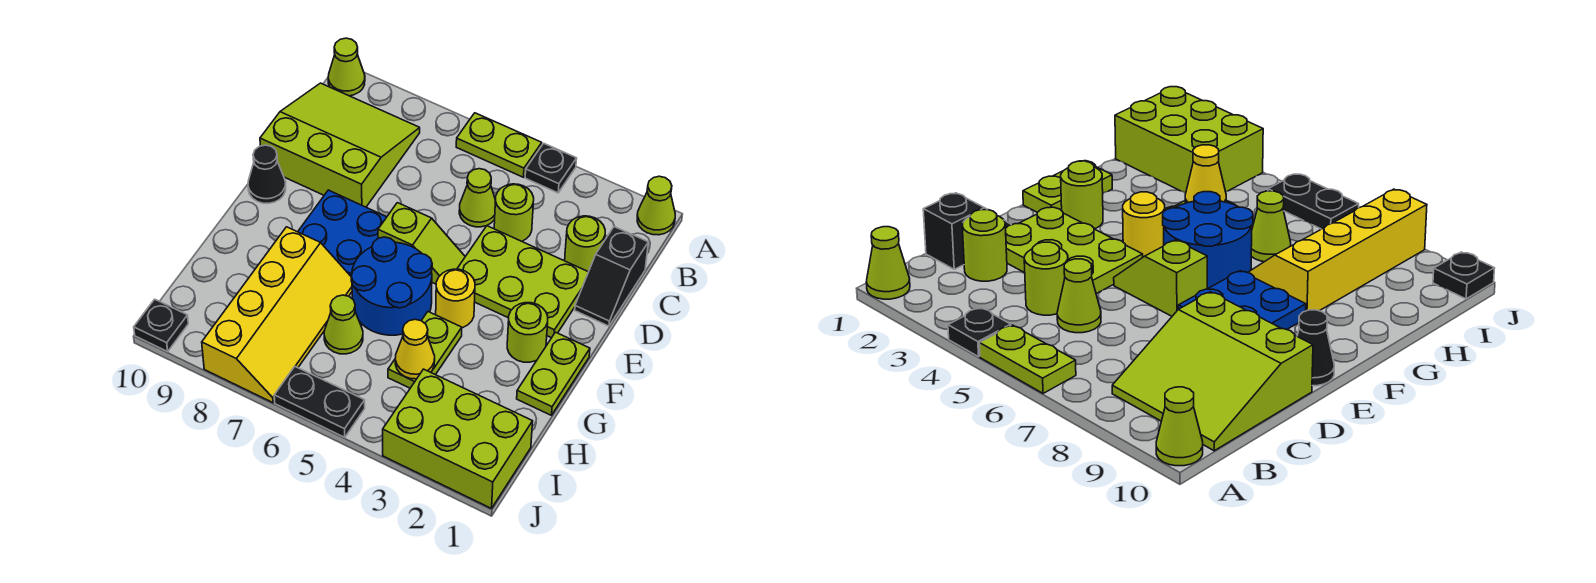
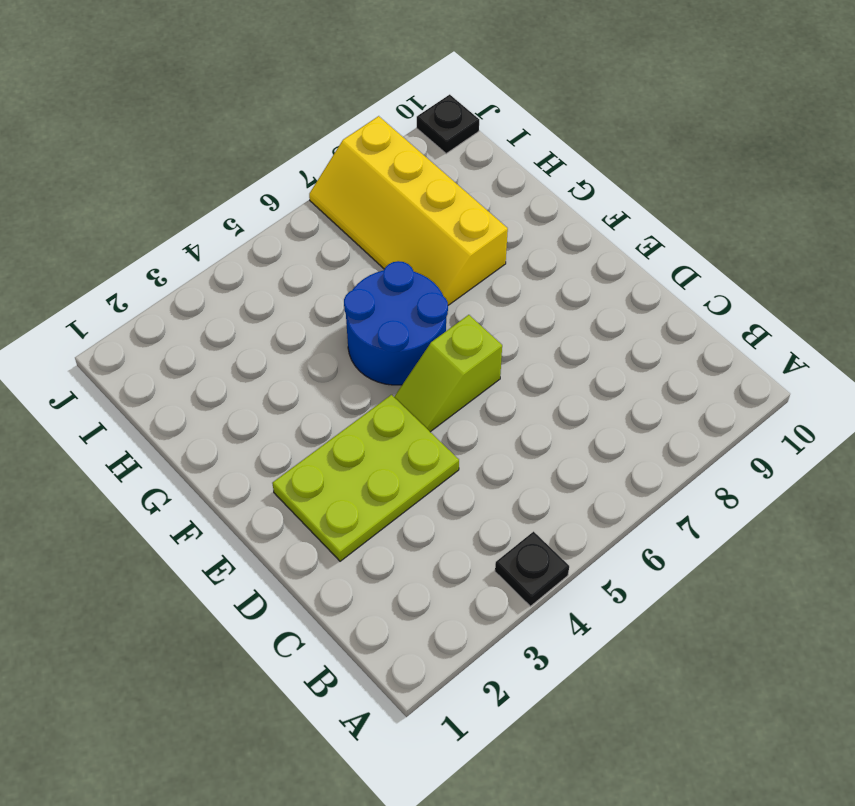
none -> lime 1x1 cone [637,176,675,235]
none -> lime 1x2 plate [456,113,542,177]
none -> lime 1x1 cone [328,38,365,96]

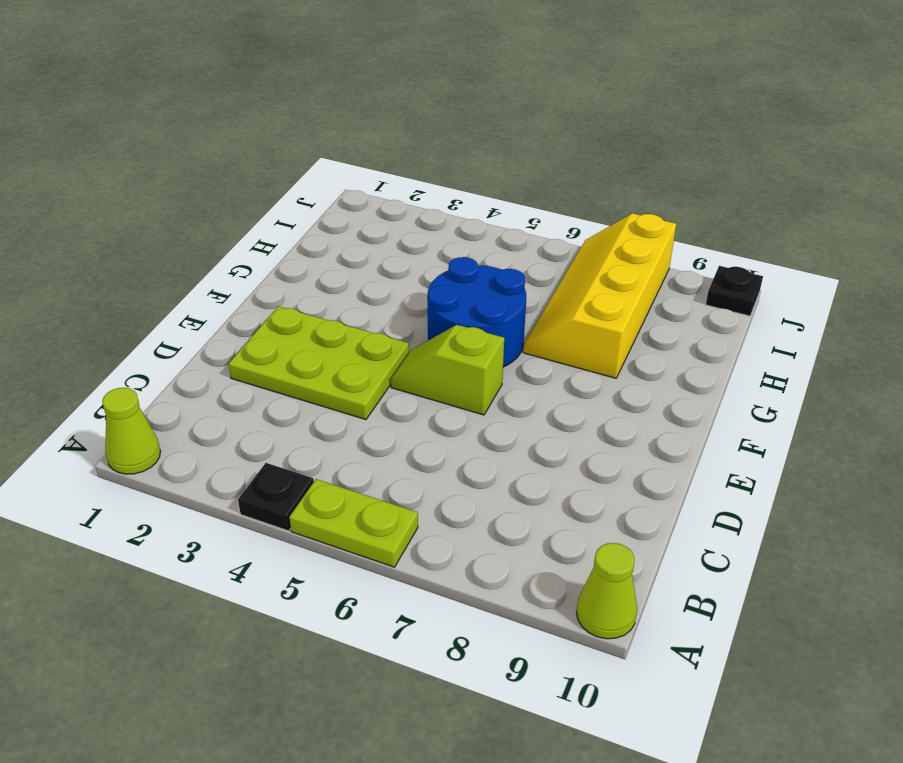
none -> lime 3x3 slope [260,83,420,207]
none -> black 1x2 slope [575,227,648,326]
none -> lime 1x1 round brick [565,216,605,272]

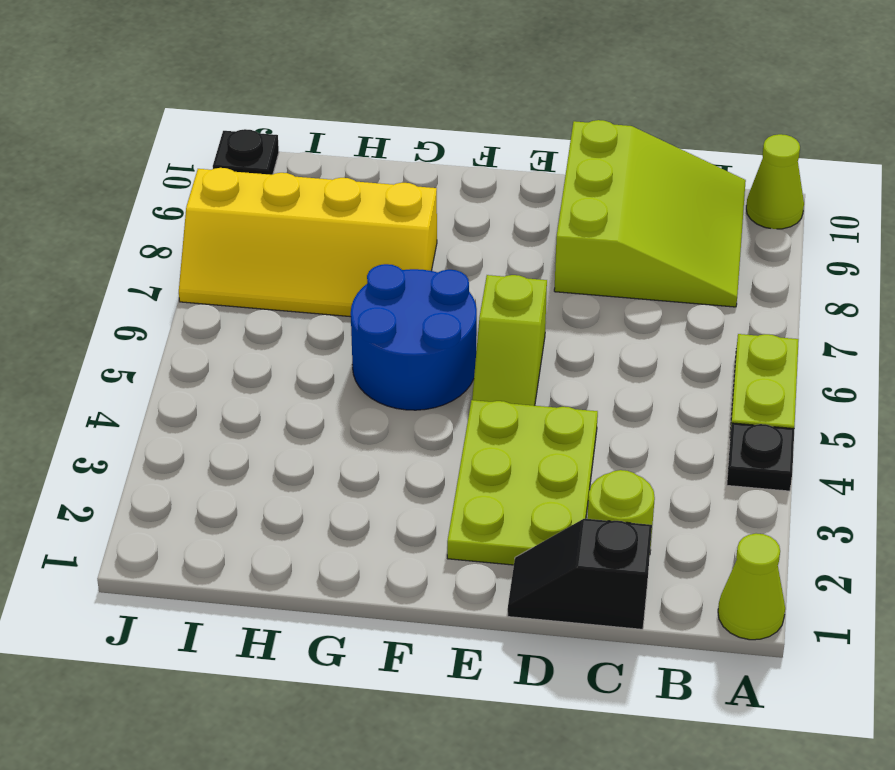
none -> lime 1x1 round brick [494,184,534,241]
none -> lime 1x1 cone [459,169,495,227]
none -> blue 2x2 plate [298,190,387,276]

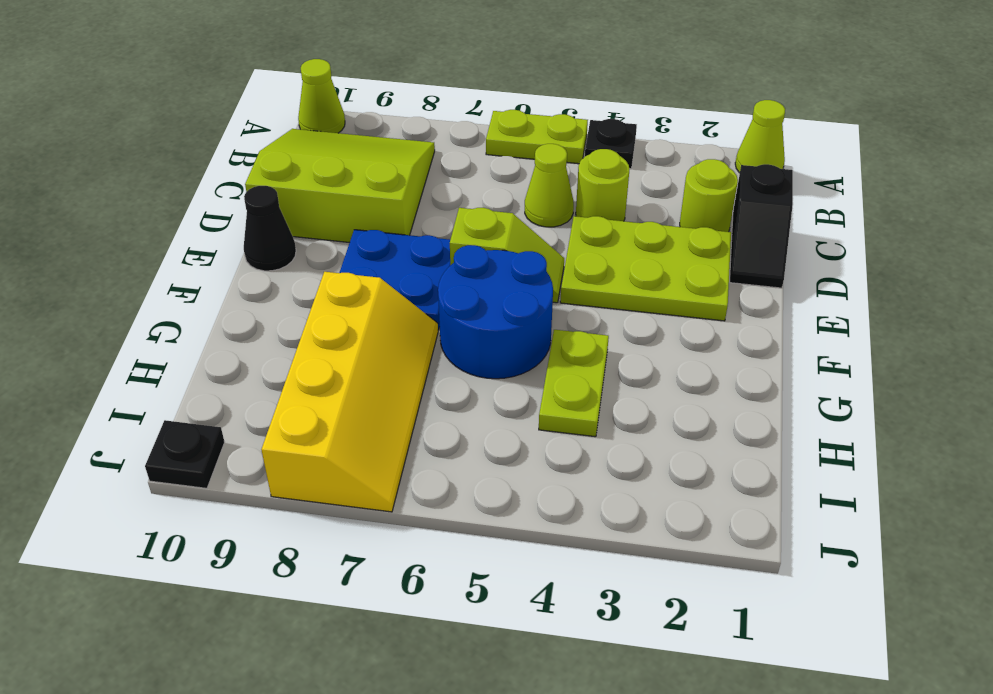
none -> lime 1x2 plate [517,332,590,415]
none -> lime 1x1 round brick [507,303,548,362]
none -> yellow 1x1 round brick [436,269,475,328]

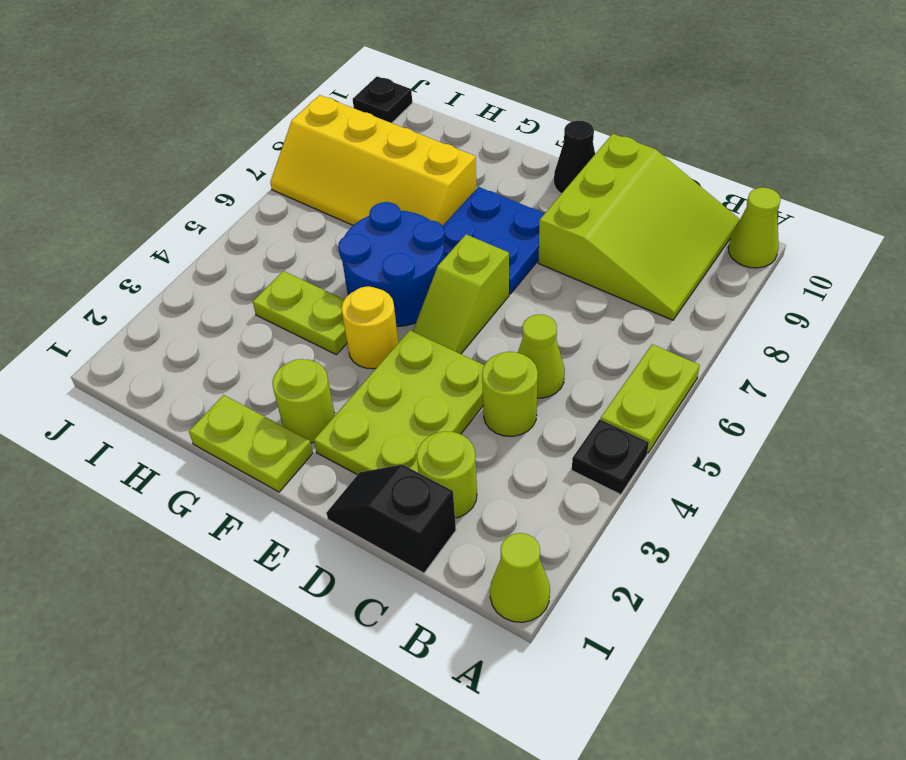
none -> lime 1x1 cone [324,295,363,354]
none -> lime 2x3 brick [383,369,533,508]
none -> black 1x2 plate [274,367,365,437]

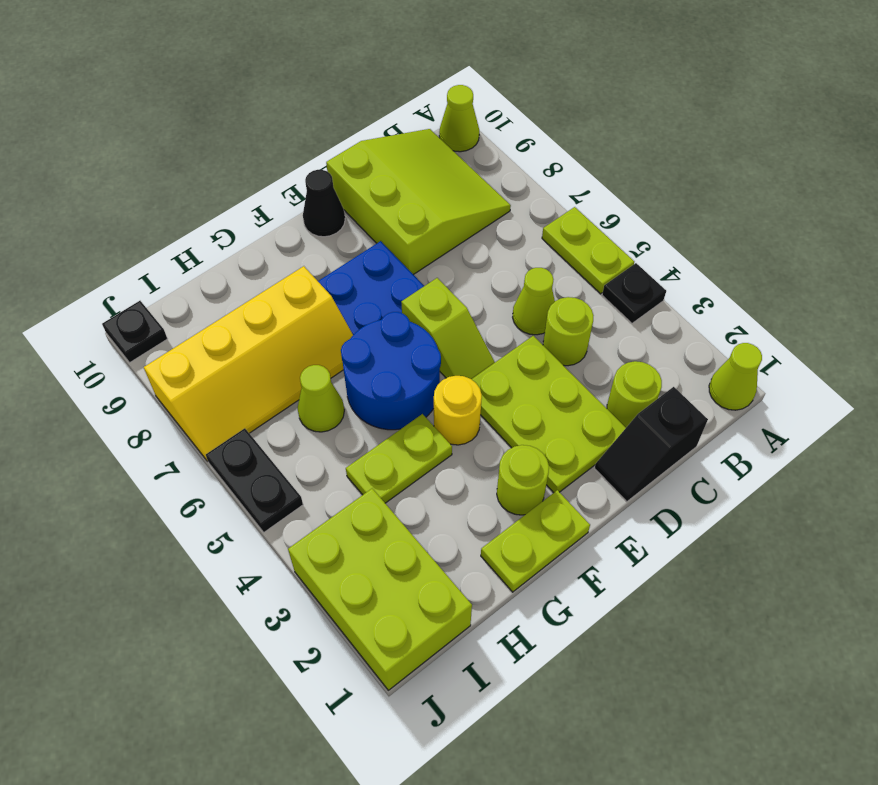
none -> yellow 1x1 cone [395,319,435,379]

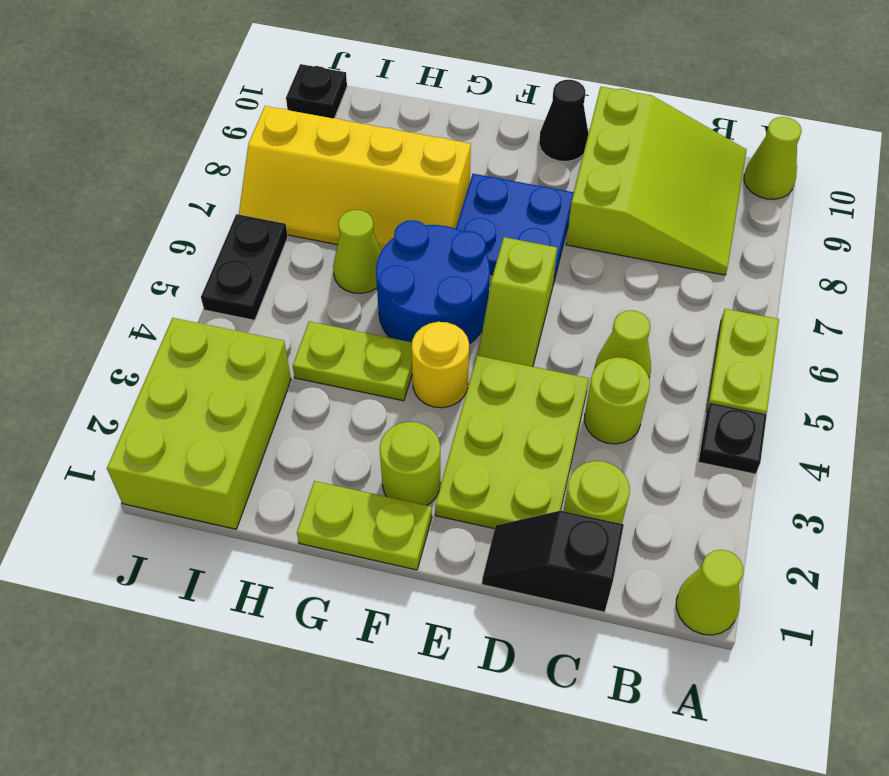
none -> yellow 1x1 cone [395,319,435,379]

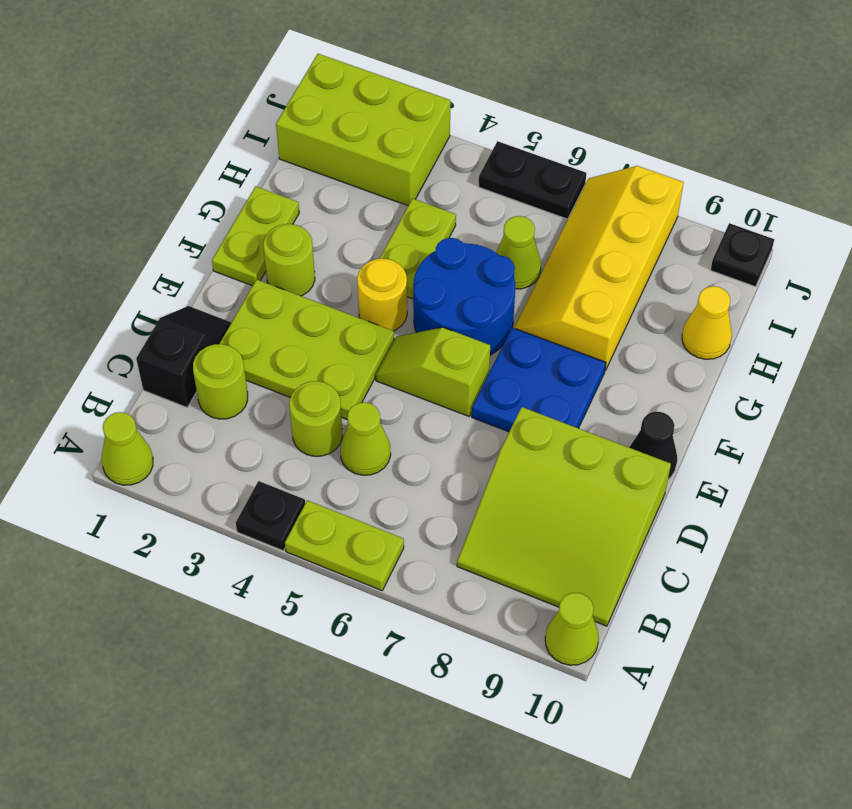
yellow 1x1 cone [682,286,732,359] -> yellow 1x1 cone moved to [395,319,435,379]

